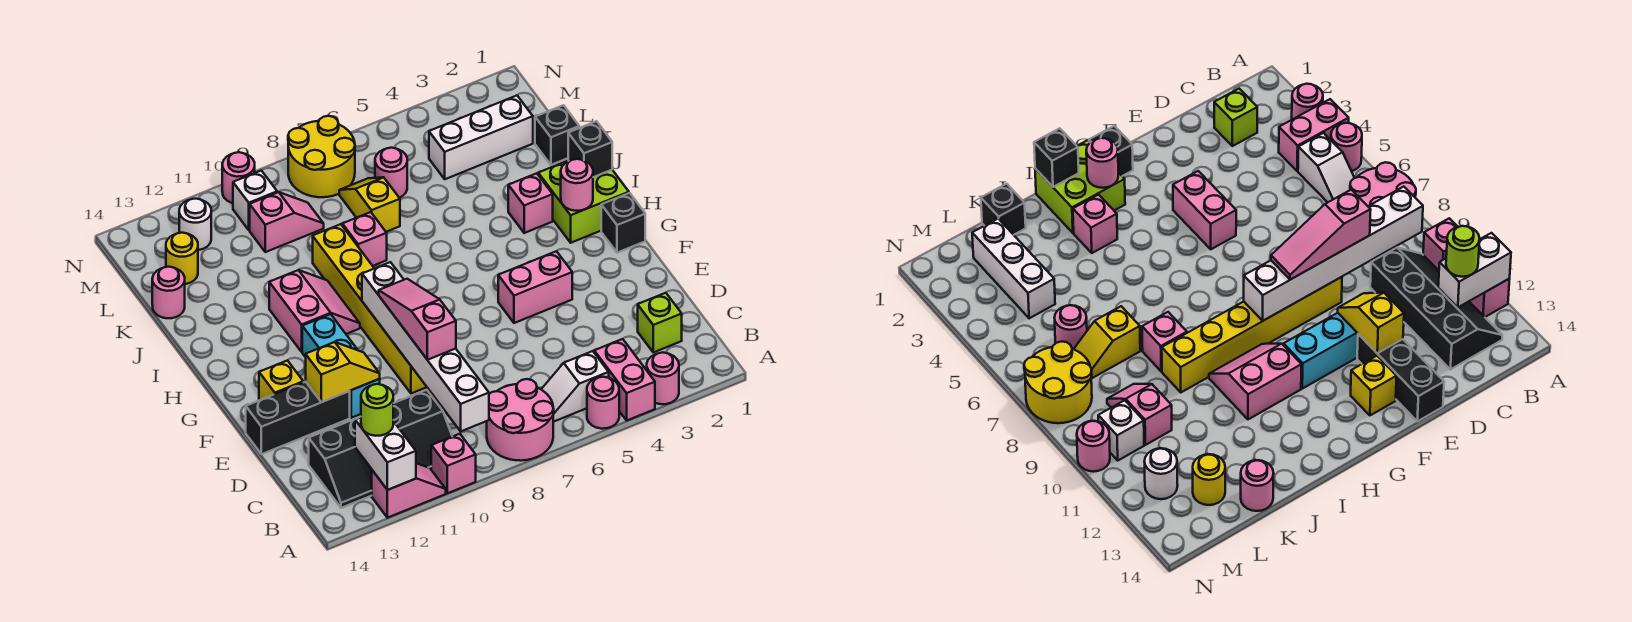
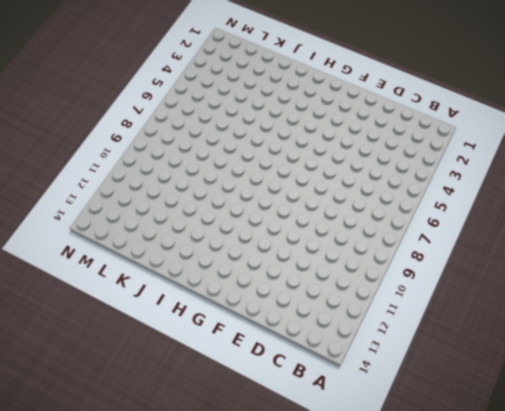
none -> pink 1x1 round brick [647,353,679,404]
none -> pink 1x2 brick [594,339,655,420]
none -> pink 1x1 round brick [587,377,619,429]
none -> pink 2x2 round brick [487,379,554,461]

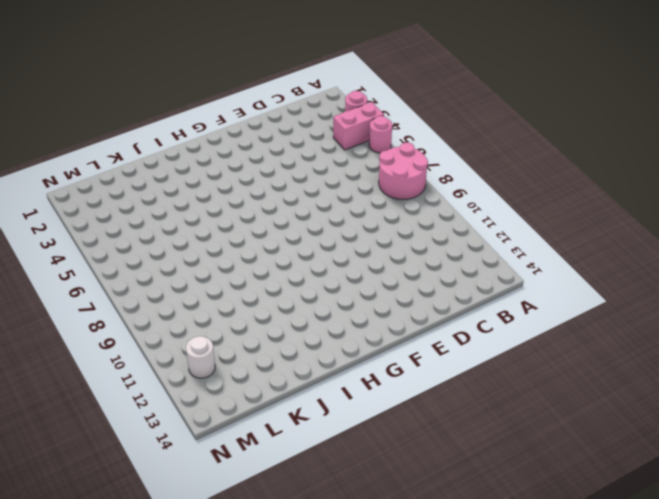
none -> pink 1x1 brick [431,434,476,493]
none -> pink 1x2 slope [372,463,446,518]
none -> white 1x2 slope [541,351,609,422]
none -> black 2x4 slope [309,390,452,508]

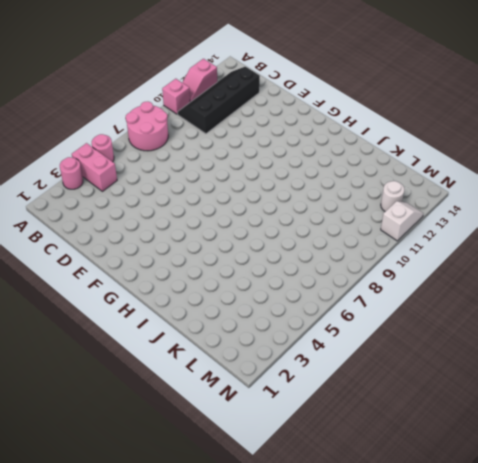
white 1x2 slope [381,201,423,241] -> white 1x2 slope moved to [541,351,609,422]
none -> lime 1x1 brick [638,293,682,352]
none -> yellow 1x6 brick [313,224,427,394]
none -> cyan 1x3 brick [302,314,380,418]
none -> black 1x3 brick [246,381,350,454]

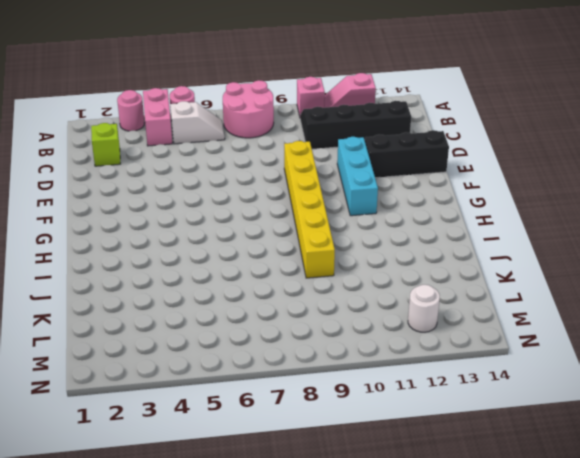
none -> pink 1x2 brick [498,251,572,323]
none -> yellow 1x1 brick [259,360,303,400]
none -> black 1x1 brick [601,193,645,253]
none -> lime 2x2 brick [538,161,629,243]

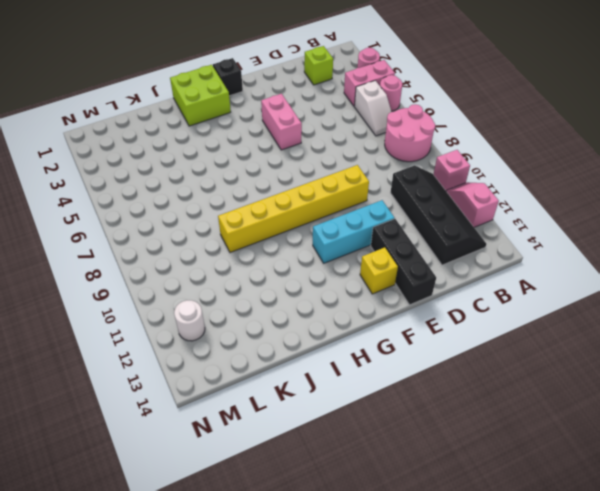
none -> pink 2x2 slope [269,270,360,352]
none -> pink 1x1 brick [508,173,553,233]
none -> pink 1x1 brick [342,212,387,266]
none -> black 1x1 brick [535,105,579,165]

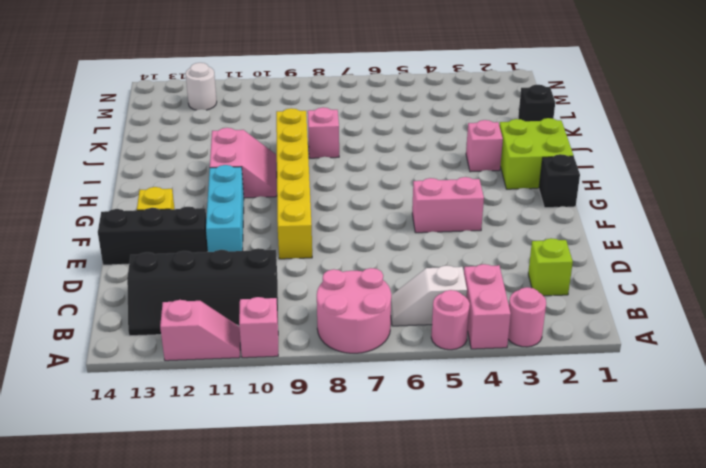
none -> yellow 1x2 slope [339,177,400,232]
none -> pink 1x1 round brick [152,267,185,318]
none -> white 1x3 brick [429,96,533,179]
none -> pink 1x1 round brick [375,148,407,198]

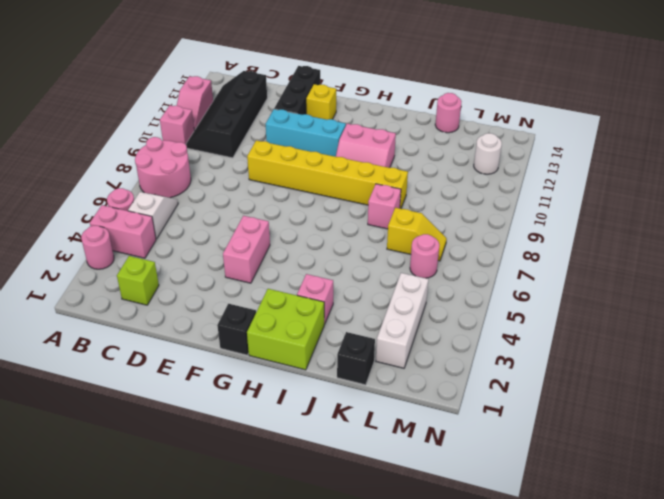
none -> pink 1x2 slope [250,192,324,252]
none -> yellow 1x1 round brick [166,233,198,284]
none -> yellow 2x2 round brick [288,116,355,197]
none -> white 1x1 brick [233,170,277,230]

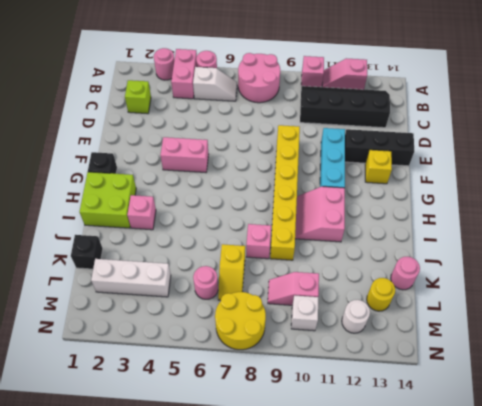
none -> pink 1x1 round brick [222,152,255,203]
none -> white 1x2 brick [355,417,416,490]
none -> white 1x6 brick [362,262,489,431]
none -> yellow 1x2 slope [306,342,380,402]

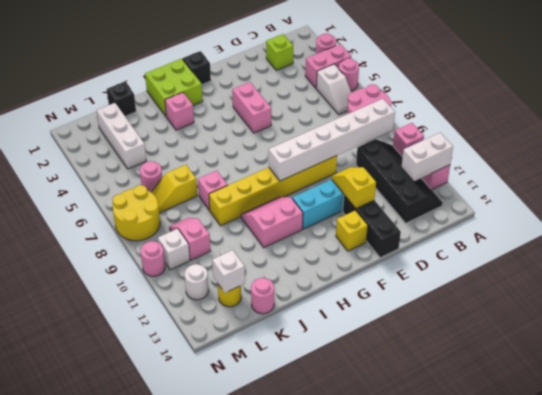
white 1x1 brick [212,250,245,293] -> none
none -> pink 1x1 round brick [561,159,593,211]
none -> black 1x1 brick [568,121,612,177]
none -> lime 1x1 round brick [361,384,393,436]
none -> pink 1x3 slope [379,279,456,360]

